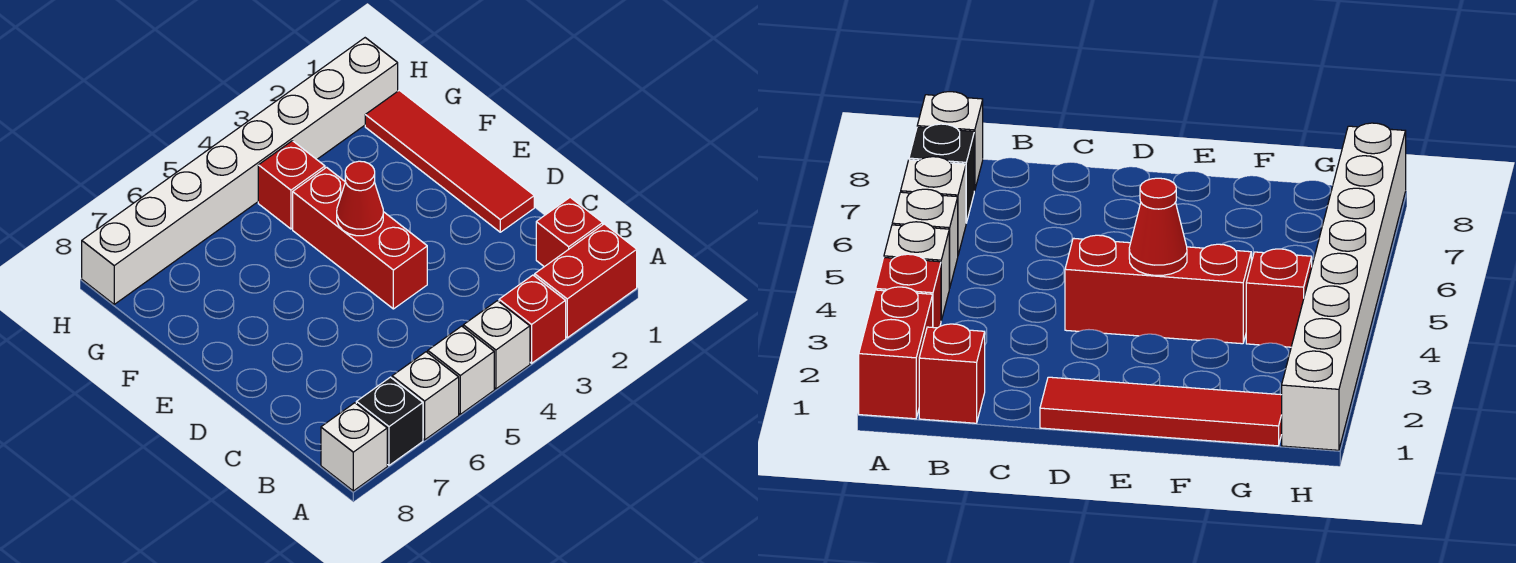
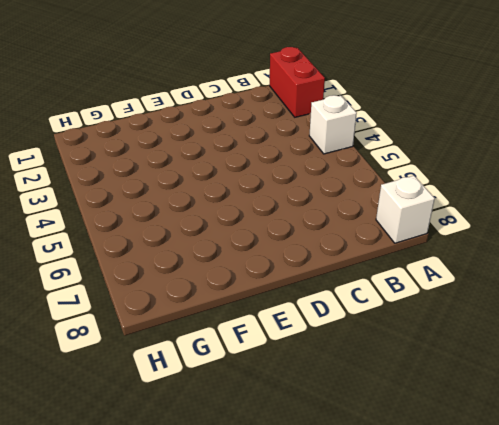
none -> red 1x1 brick [499,275,566,363]
none -> white 1x1 brick [428,326,494,414]
none -> white 1x1 brick [392,352,459,440]

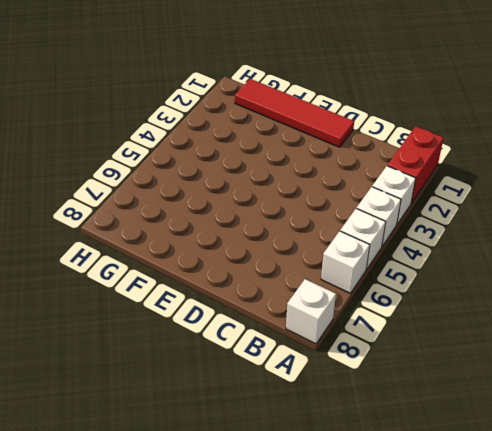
white 1x1 brick [372,166,416,224] -> red 1x1 brick [499,275,566,363]
none -> black 1x1 brick [356,377,423,465]
none -> red 1x1 brick [536,197,603,267]
none -> red 1x3 brick [293,167,427,309]

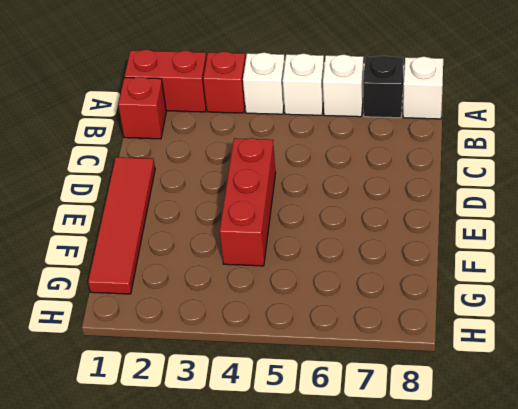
none -> red 1x1 brick [258,141,325,229]
none -> white 1x8 brick [82,38,398,304]
none -> red 1x1 cone [337,161,383,236]

